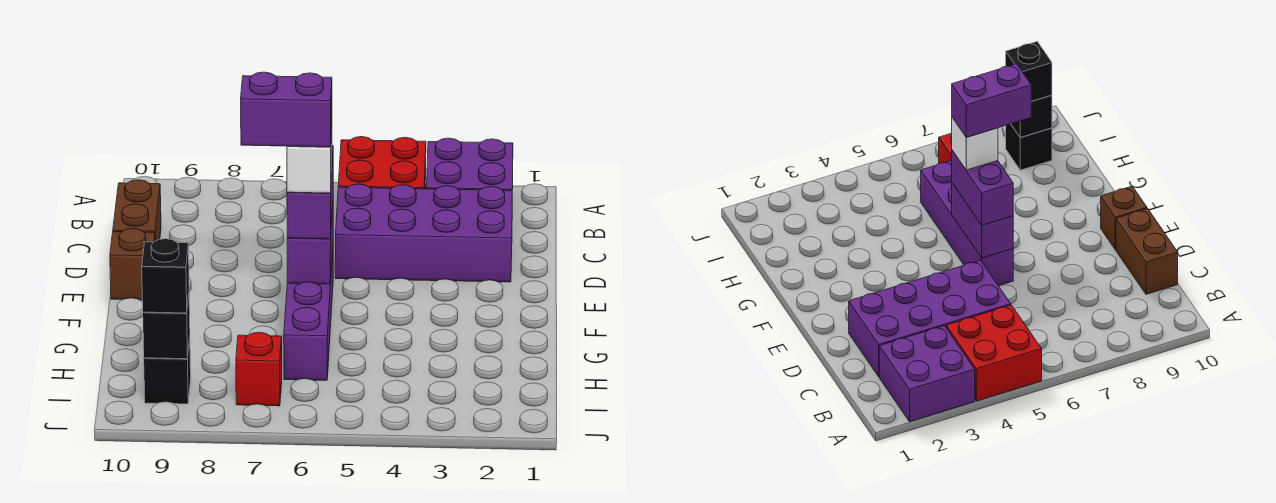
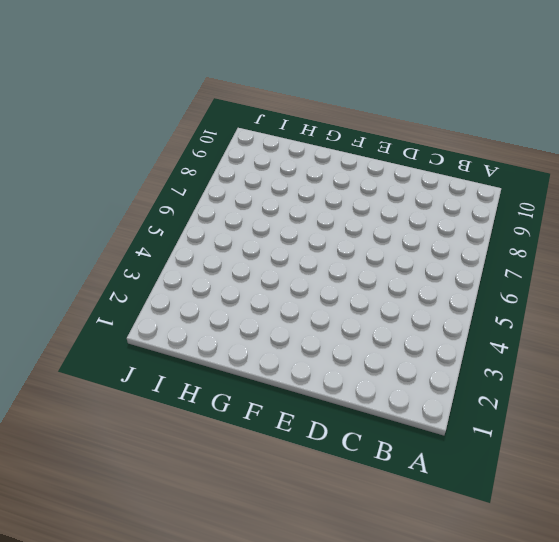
none -> purple 2x2 brick [426,138,513,191]
none -> red 2x2 brick [338,137,426,189]
none -> purple 2x4 brick [335,184,512,282]

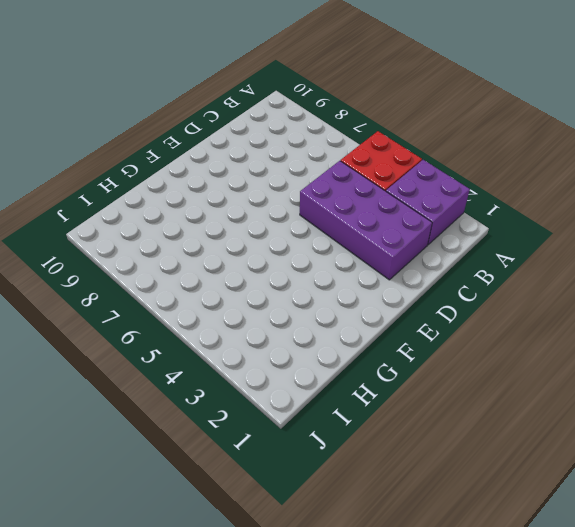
none -> brown 1x2 brick [113,180,161,241]
none -> purple 1x4 brick [284,250,333,380]
none -> brown 1x1 brick [110,228,155,300]

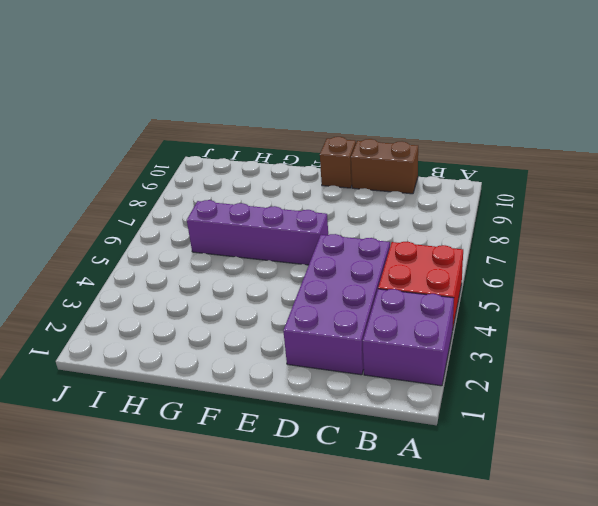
none -> red 1x1 brick [236,332,282,406]
none -> black 1x1 brick [144,339,191,404]
none -> purple 1x2 brick [287,206,333,284]

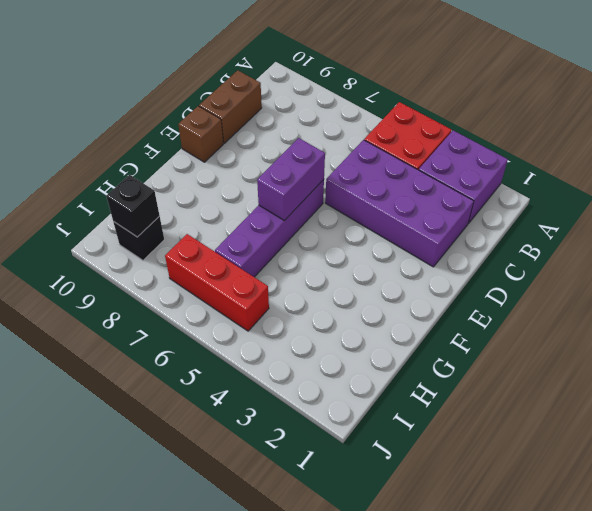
red 1x3 brick [165,234,269,331] -> red 1x1 brick [236,332,282,406]
none -> purple 1x2 brick [287,146,333,239]
none -> black 1x1 brick [142,239,189,313]
none -> white 1x1 brick [287,133,332,193]

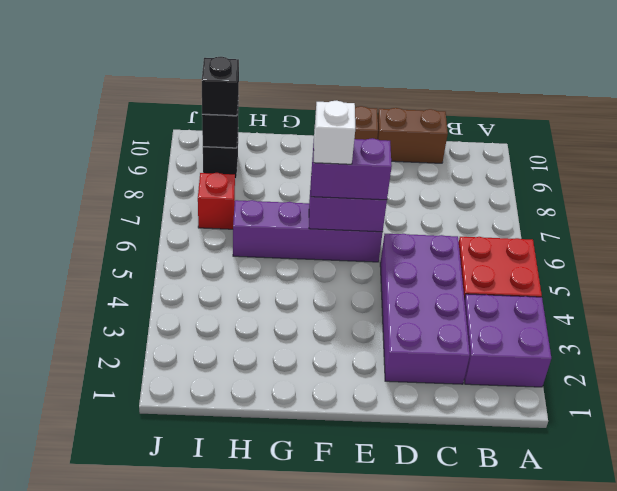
none -> purple 1x2 brick [241,72,332,147]

